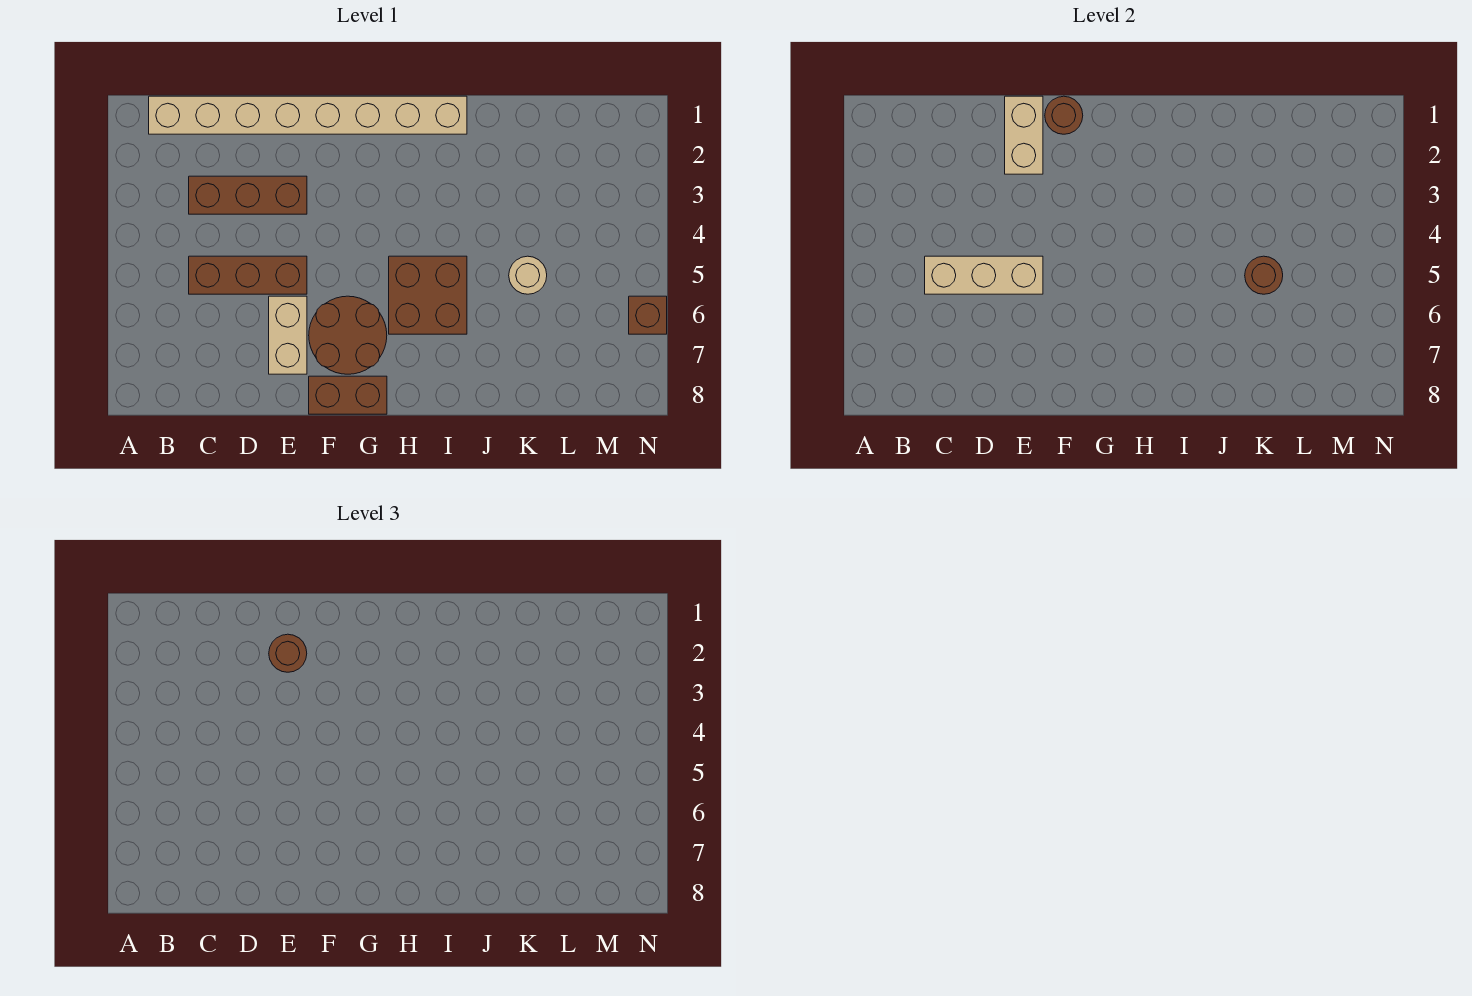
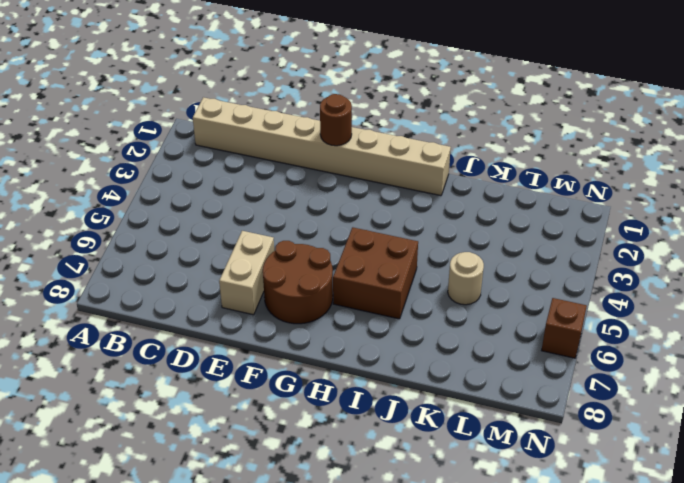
none -> brown 1x3 brick [189,176,307,214]
none -> brown 1x3 brick [189,256,307,294]
none -> brown 1x2 brick [309,376,387,414]

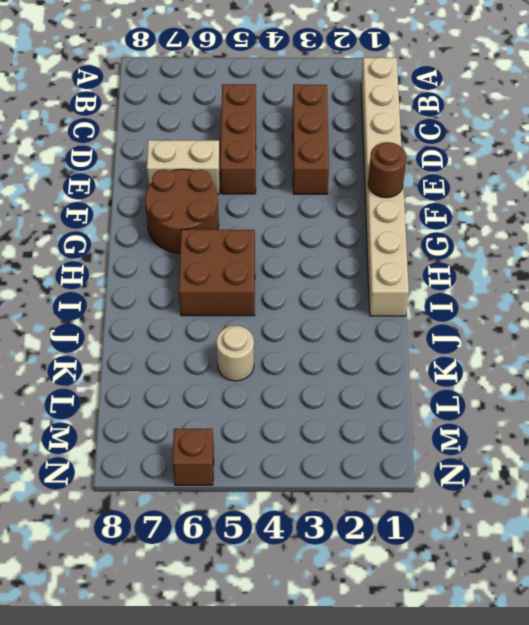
none -> brown 1x2 brick [309,376,387,414]
none -> tan 1x3 brick [925,256,1043,294]
none -> tan 1x2 brick [1005,96,1043,174]

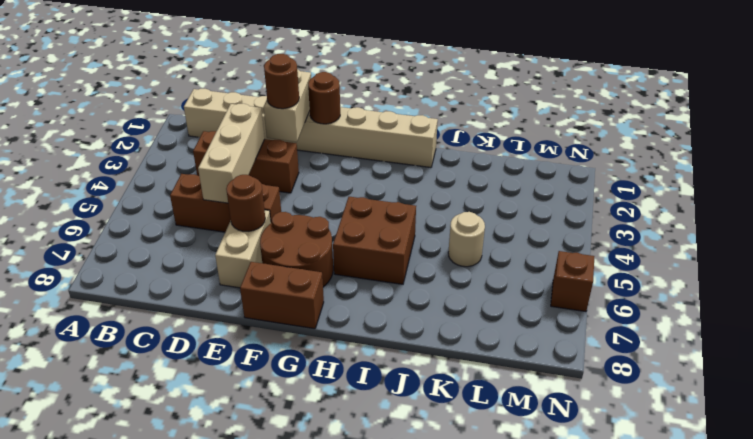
tan 1x3 brick [198,104,265,203] -> tan 1x3 brick turned to [925,256,1043,294]
brown 1x1 round brick [226,175,265,231] -> brown 1x1 round brick moved to [1245,256,1283,294]

